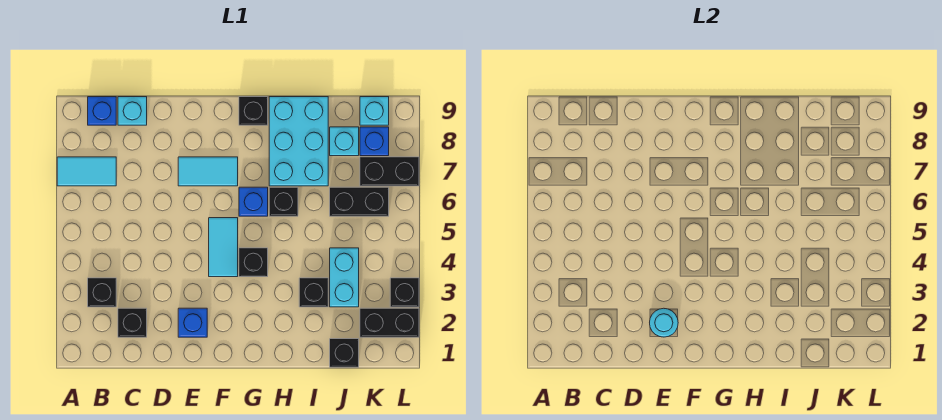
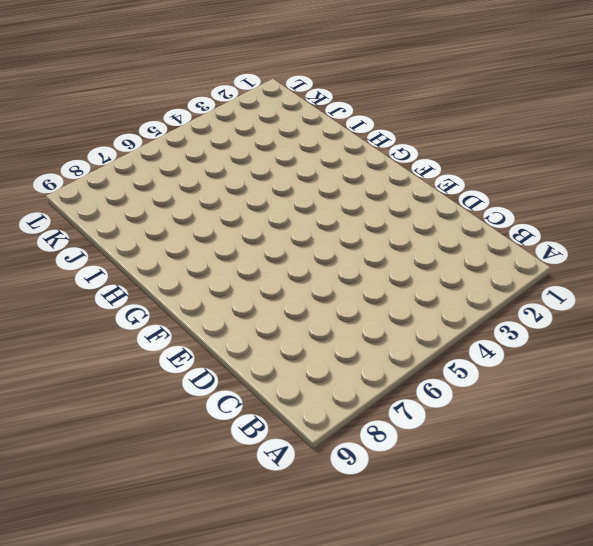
none -> cyan 1x2 tile [57,157,116,186]
none -> black 1x1 brick [88,278,116,307]
none -> blue 1x1 brick [88,97,116,125]

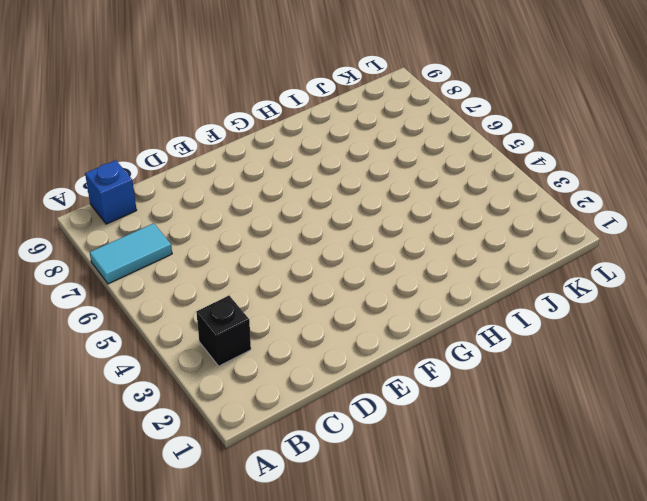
none -> black 1x1 brick [118,308,147,337]
none -> cyan 1x1 brick [118,97,147,125]
none -> blue 1x1 brick [178,308,207,337]

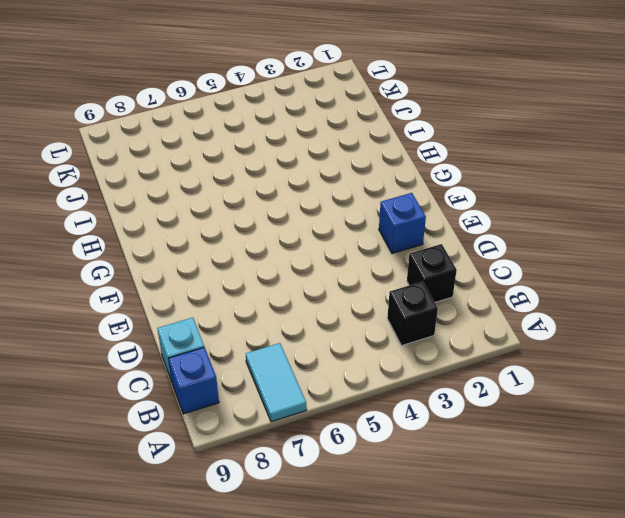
none -> cyan 1x2 tile [178,157,238,186]
none -> cyan 1x2 tile [209,218,238,277]
none -> black 1x1 brick [239,248,268,277]

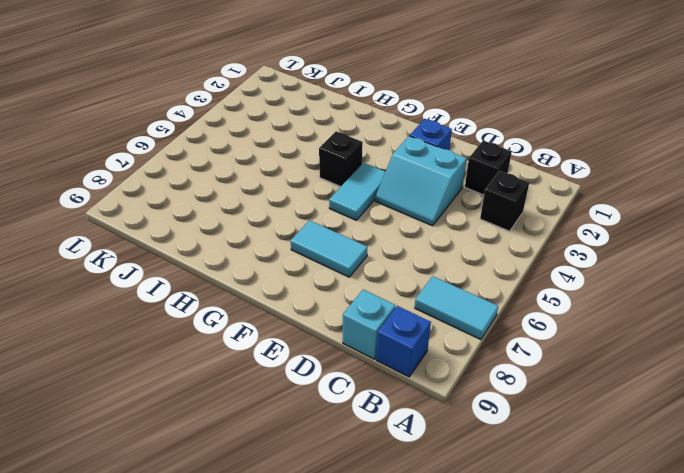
cyan 2x2 slope [375,136,467,226] -> none
none -> blue 1x1 brick [239,187,268,216]
none -> black 1x1 brick [239,97,268,125]
none -> black 1x1 brick [269,187,298,216]

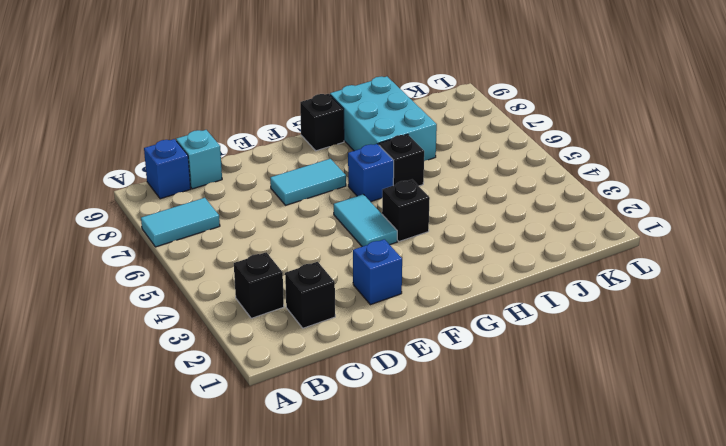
none -> black 1x1 brick [299,278,328,307]
none -> black 1x1 brick [330,339,359,367]
none -> cyan 1x2 brick [330,248,359,307]

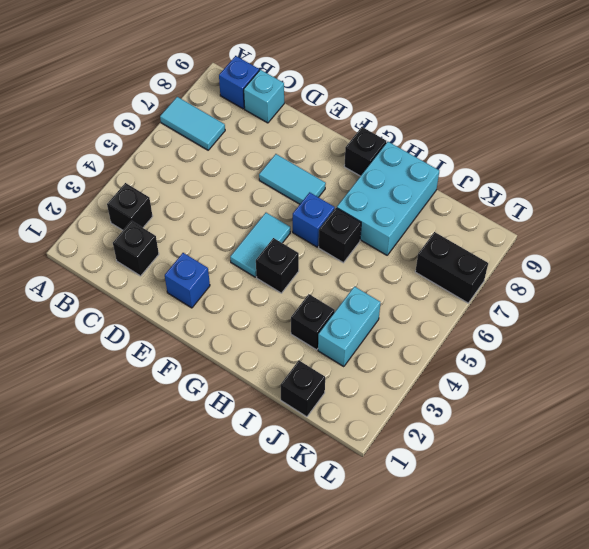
none -> black 1x2 brick [330,187,389,216]
none -> cyan 1x1 brick [330,127,359,156]
none -> black 1x2 brick [360,308,419,337]

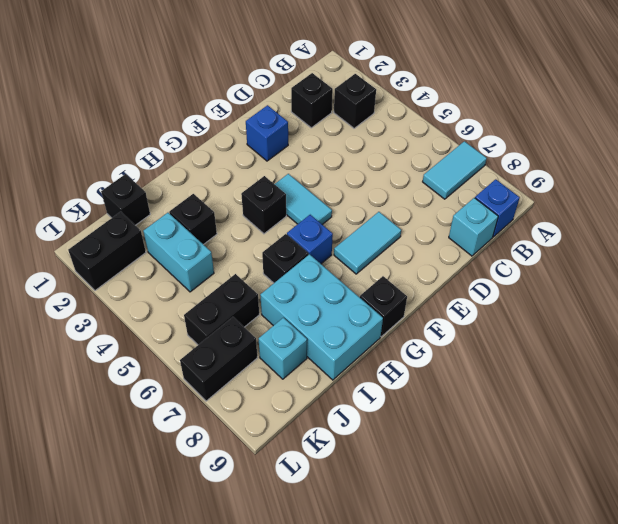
none -> blue 1x1 brick [360,127,389,156]
none -> cyan 1x1 brick [360,97,389,125]
none -> black 1x1 brick [390,278,419,307]

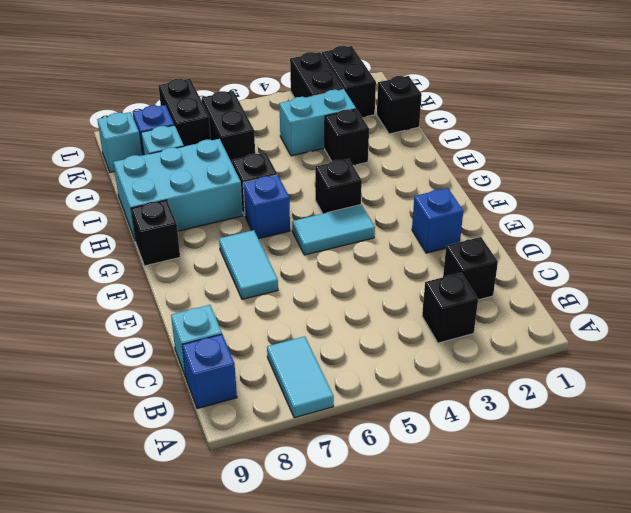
black 1x2 brick [290,52,343,98] -> black 1x1 brick [390,278,419,307]
none -> cyan 1x1 round brick [650,308,678,337]

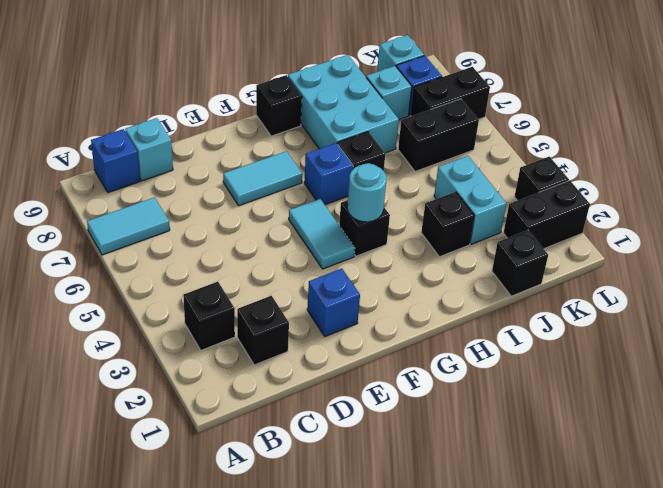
cyan 1x1 round brick [347,163,386,222] -> cyan 1x1 round brick moved to [650,308,678,337]

